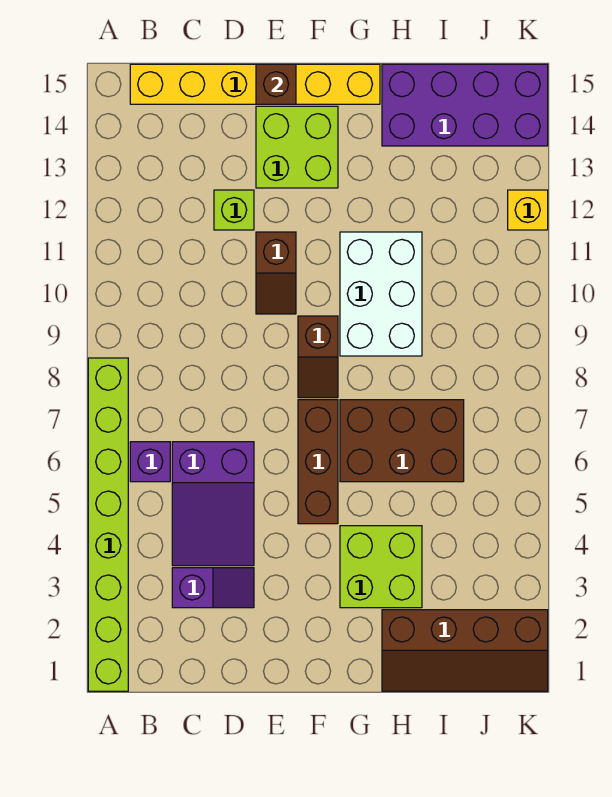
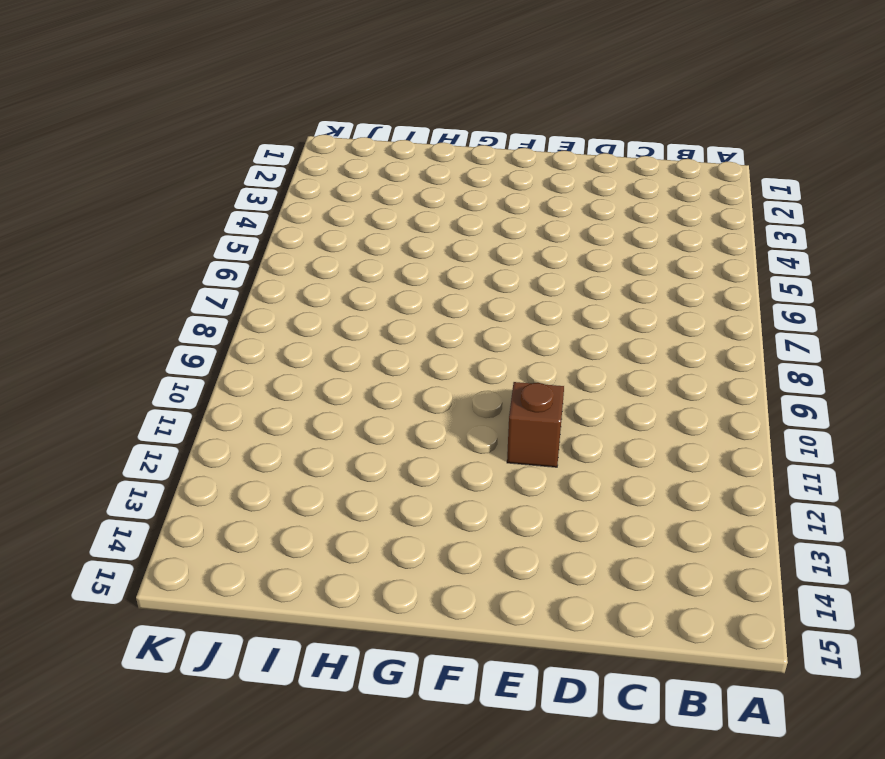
none -> lime 1x8 brick [88,358,128,691]
none -> purple 1x1 brick [130,442,170,482]
none -> yellow 1x6 brick [130,64,380,104]

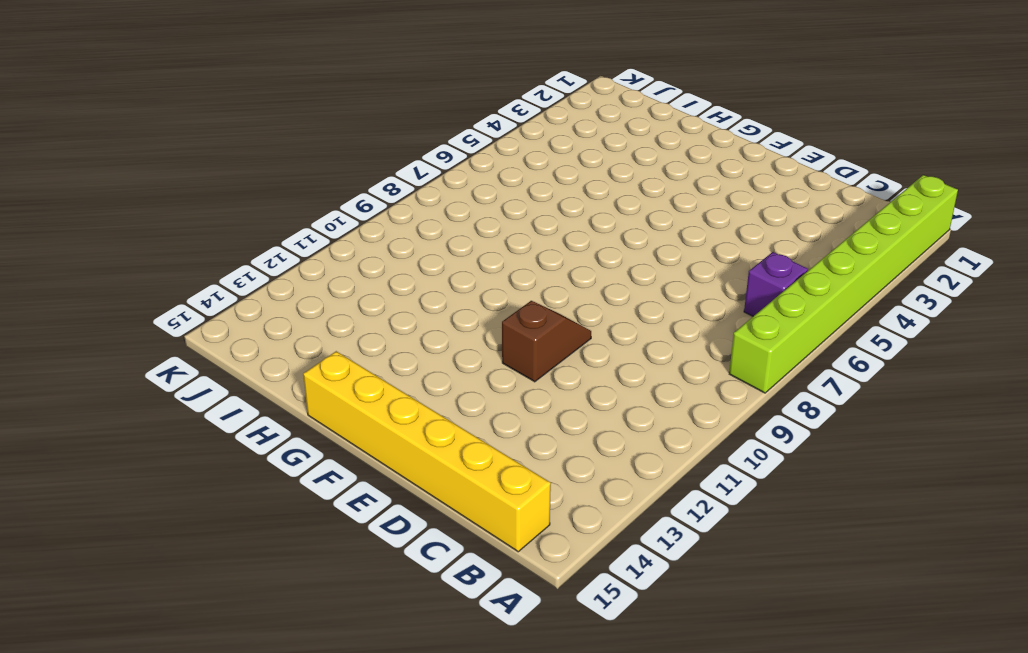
none -> purple 1x2 slope [172,568,254,608]
none -> purple 2x3 slope [172,442,254,566]
none -> lime 1x1 brick [214,190,254,230]

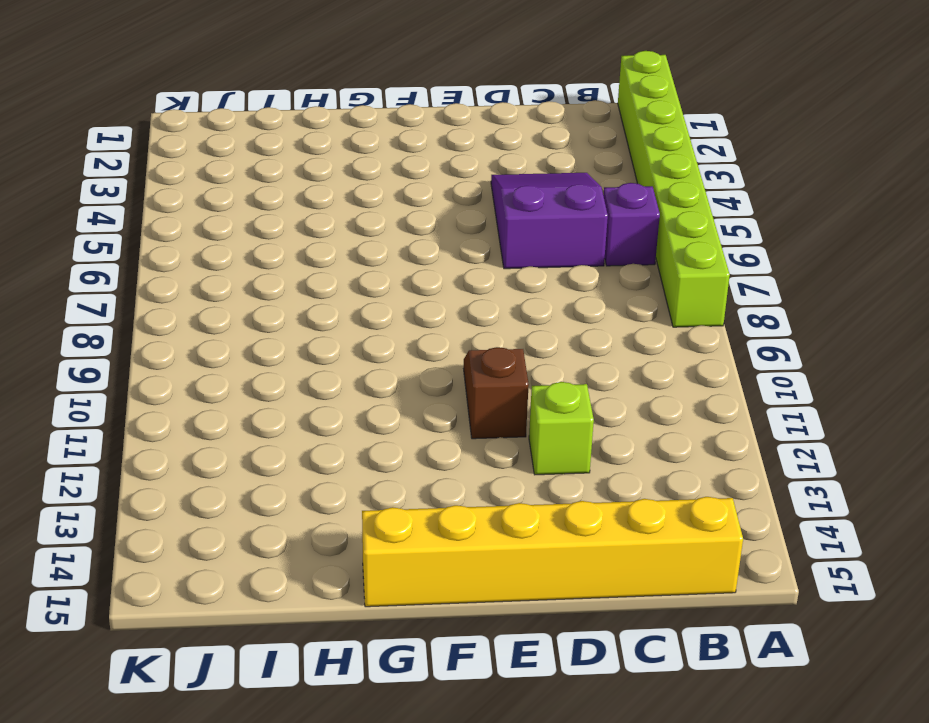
none -> purple 1x2 slope [172,568,254,608]
none -> lime 2x2 brick [256,106,338,188]
none -> brown 1x3 brick [298,400,338,524]

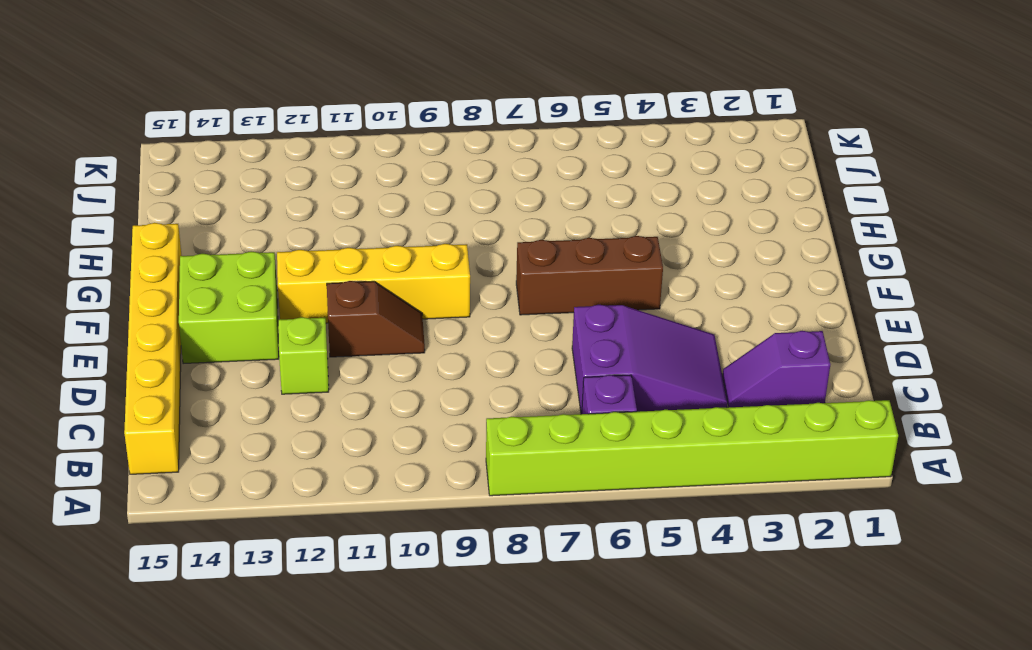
purple 1x2 slope [723,331,830,407] -> purple 1x2 slope turned to [172,568,254,608]
yellow 1x4 brick [277,244,470,323] -> brown 1x2 slope [298,316,338,398]
none -> lime 2x2 brick [340,526,422,608]
none -> brown 2x3 brick [340,400,464,482]
none -> white 2x3 brick [340,232,422,356]

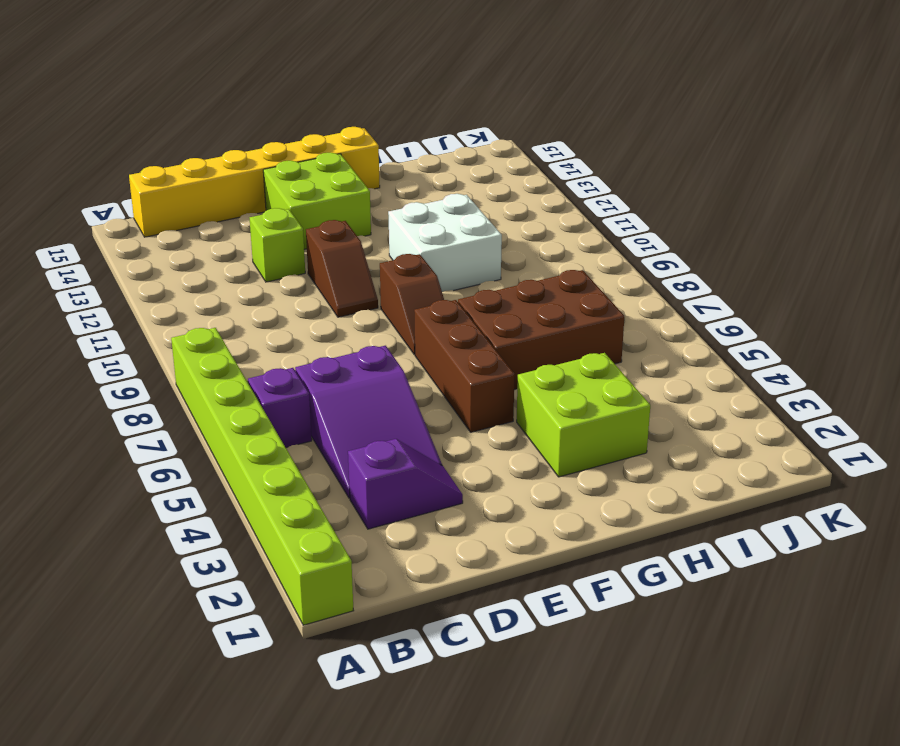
white 2x2 brick [388,194,502,292] -> white 2x3 brick [340,232,422,356]
none -> brown 2x4 slope [382,610,548,691]
none -> purple 2x4 brick [382,64,548,146]
none -> yellow 1x1 brick [508,190,548,230]

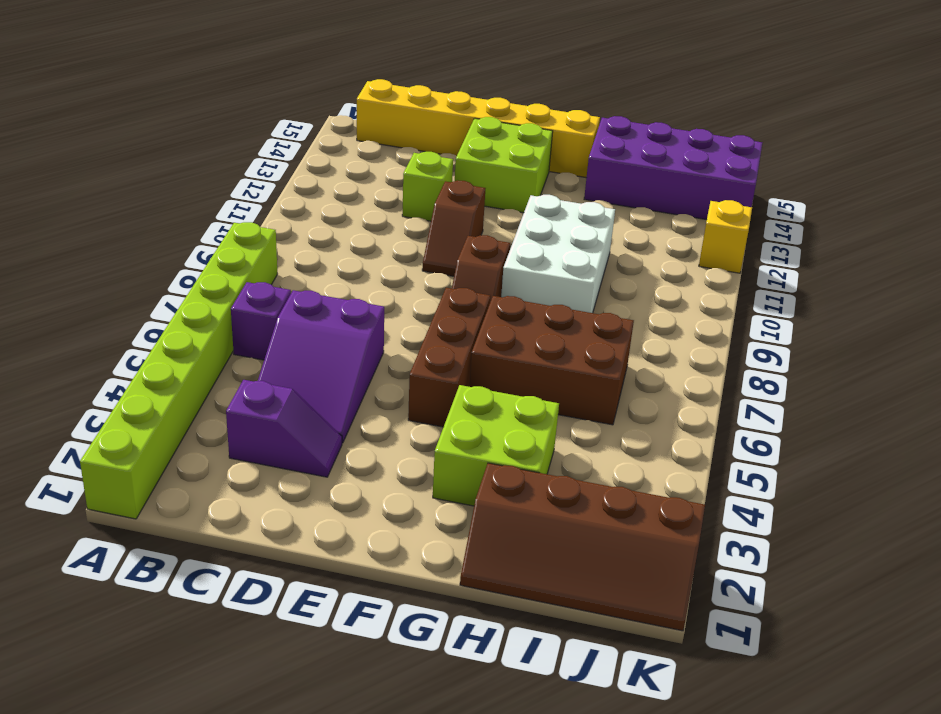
none -> brown 1x1 brick [256,64,296,104]

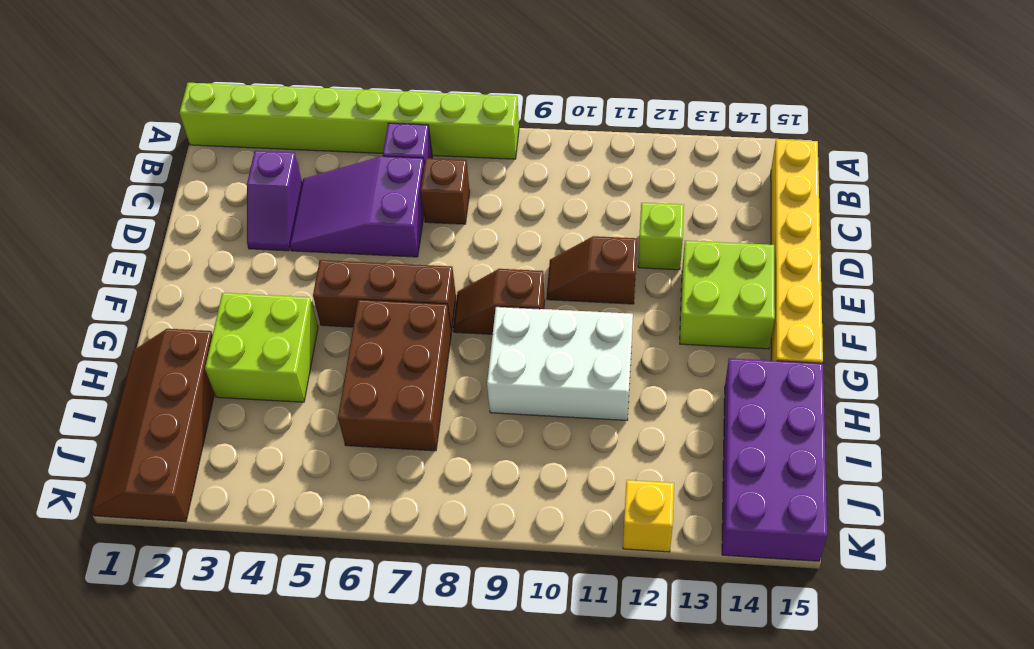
brown 1x1 brick [421,158,470,224] -> brown 1x1 brick moved to [256,64,296,104]

